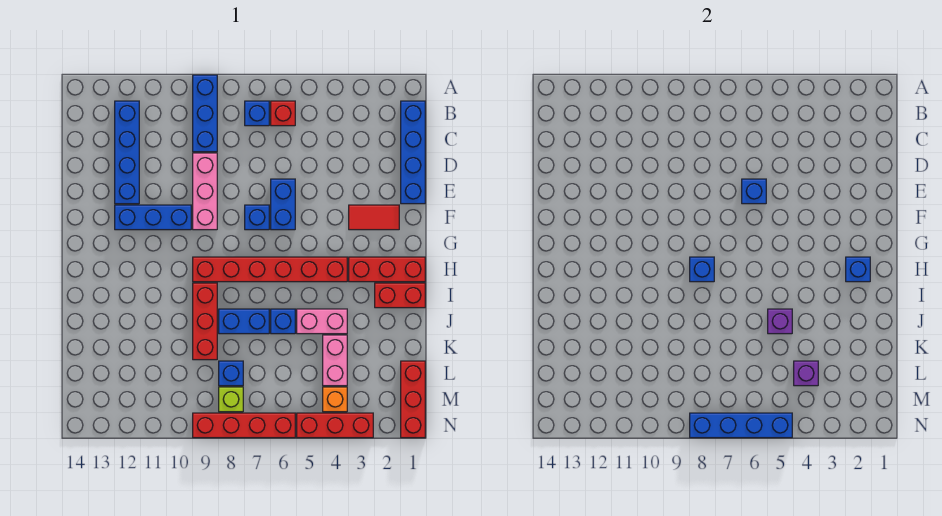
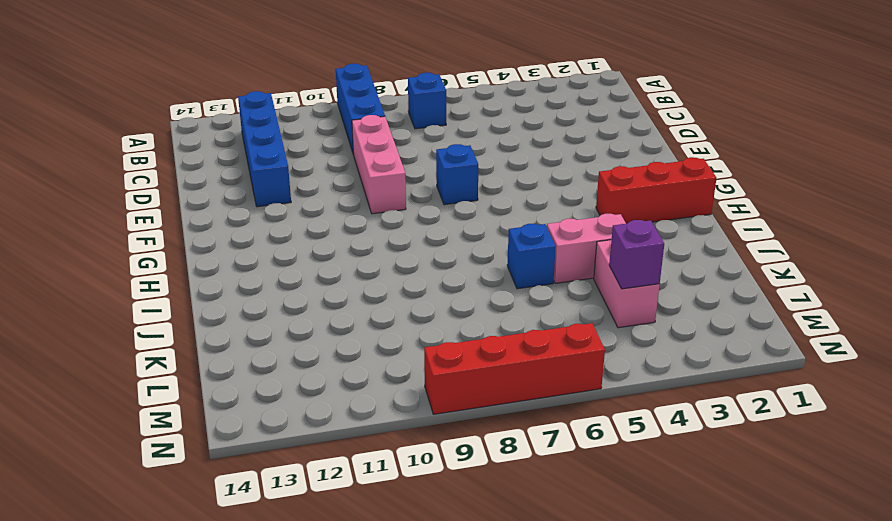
none -> blue 1x4 brick [401,101,425,204]
none -> red 1x1 brick [271,101,295,126]
none -> blue 1x2 brick [271,179,295,230]
none -> red 1x2 tile [349,205,399,230]

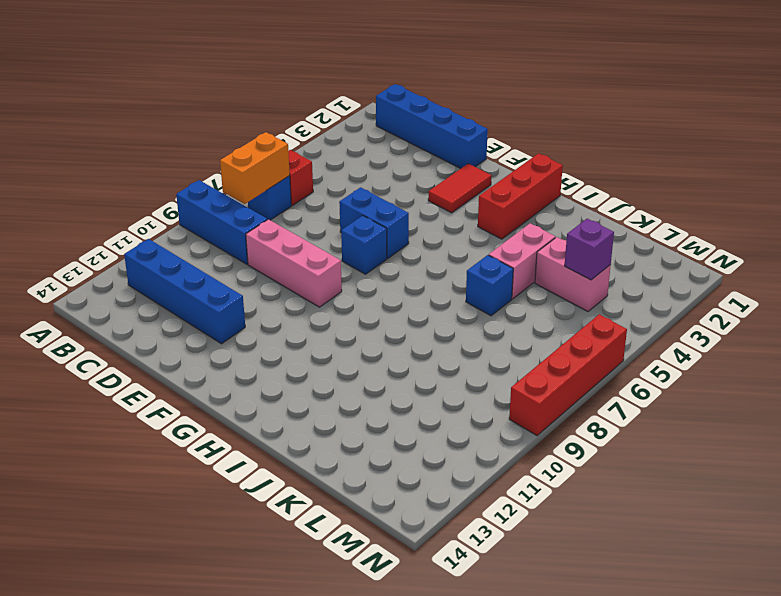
orange 1x2 brick [220,132,290,204] -> none
none -> blue 1x3 brick [115,205,191,230]
none -> red 1x6 brick [193,257,347,282]
none -> red 1x2 brick [375,283,425,308]
none -> red 1x3 brick [193,283,217,360]

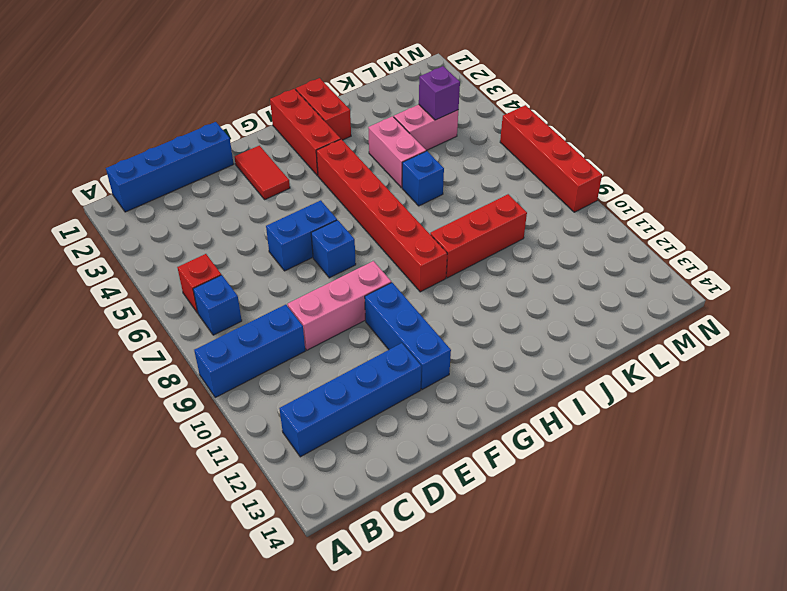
none -> blue 1x2 brick [219,309,269,334]
none -> red 1x3 brick [401,361,425,438]
none -> blue 1x1 brick [219,361,243,386]
none -> orange 1x1 brick [323,387,347,412]

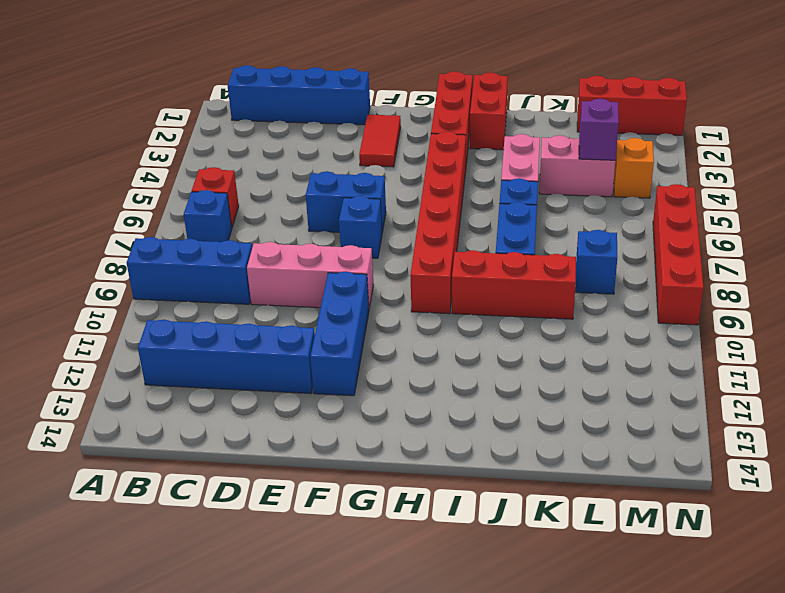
none -> lime 1x1 brick [219,387,243,412]
none -> red 1x3 brick [297,413,373,438]
none -> blue 1x1 brick [742,179,766,204]
none -> blue 1x1 brick [846,257,870,282]

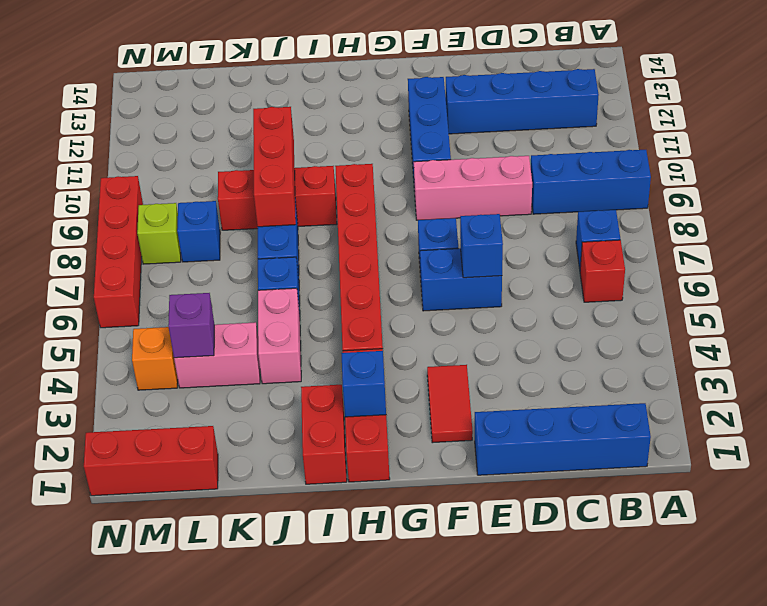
red 1x3 brick [253,107,296,227] -> red 1x3 brick moved to [297,413,373,438]
none -> blue 1x1 brick [690,257,714,282]
none -> purple 1x1 brick [768,309,792,334]
none -> blue 1x4 brick [690,413,792,438]

